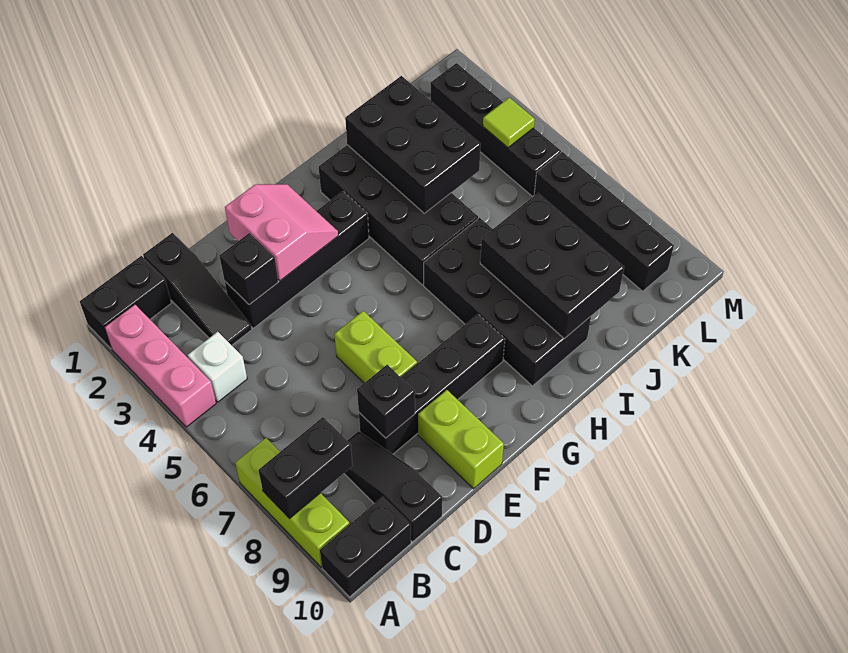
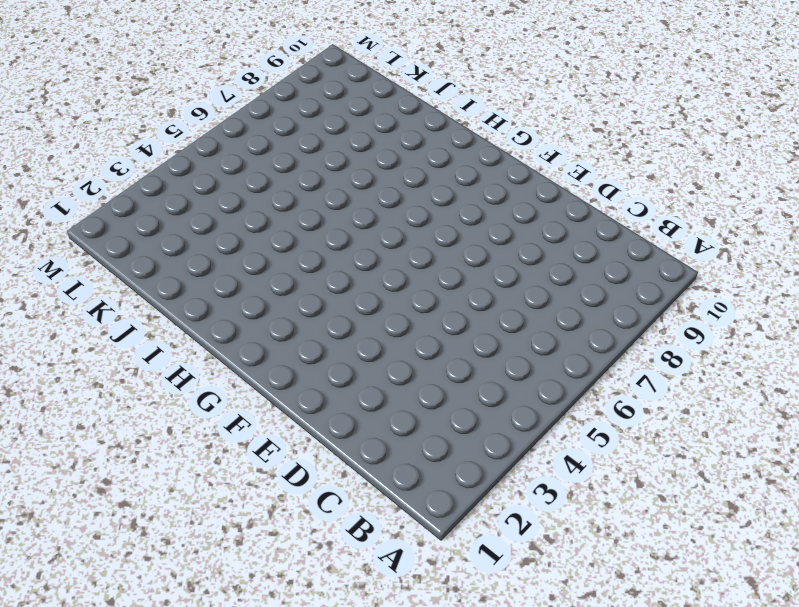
none -> black 1x2 brick [80,256,171,349]
none -> pink 1x3 brick [105,304,216,427]
none -> lime 1x3 brick [235,438,350,567]

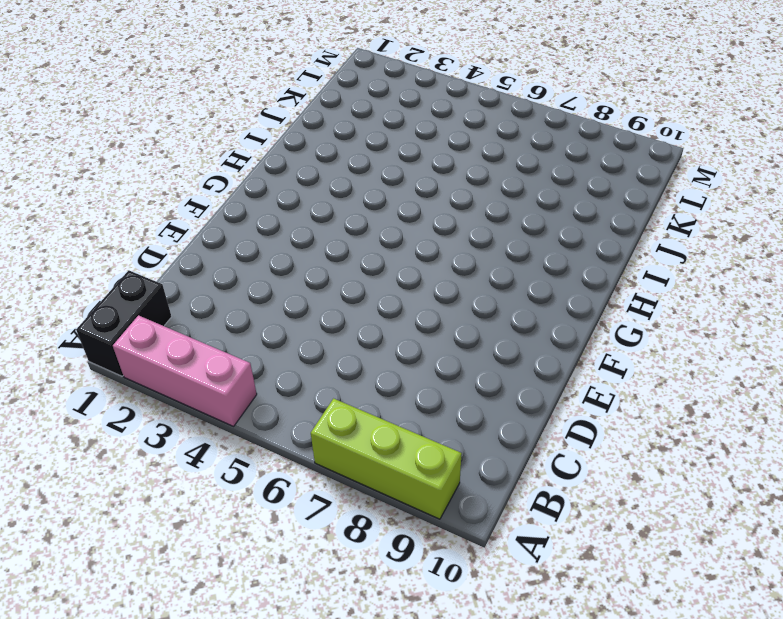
none -> black 1x2 brick [320,497,411,597]
none -> white 1x1 brick [188,332,247,402]
none -> black 1x3 slope [143,233,252,345]

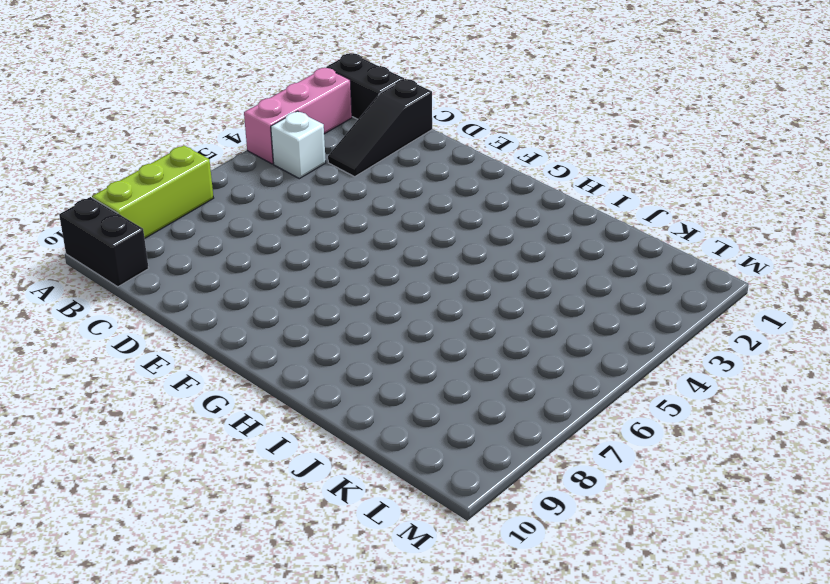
none -> black 1x3 slope [344,431,442,542]
none -> black 1x4 brick [225,191,369,328]
none -> black 1x4 brick [359,314,505,454]

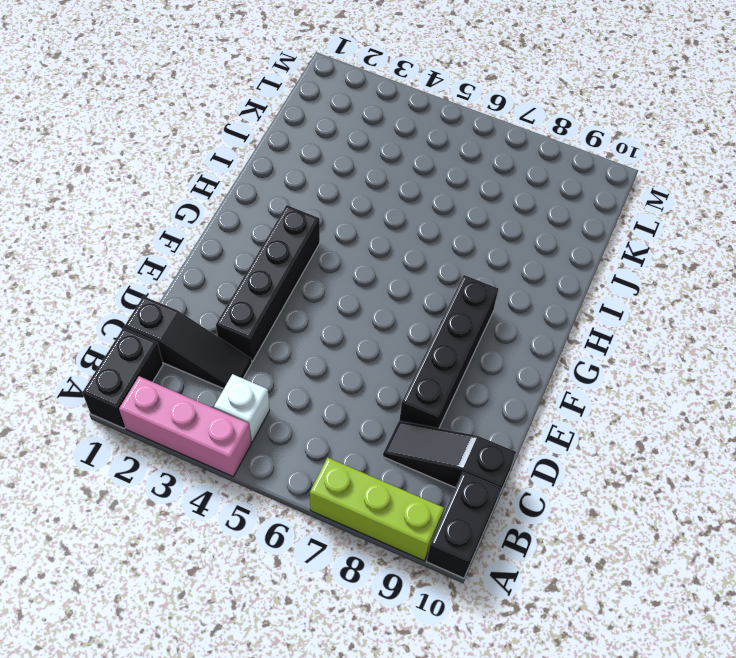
none -> lime 1x2 brick [334,311,417,383]
none -> lime 1x2 brick [418,390,504,489]
none -> black 2x4 brick [319,145,478,285]

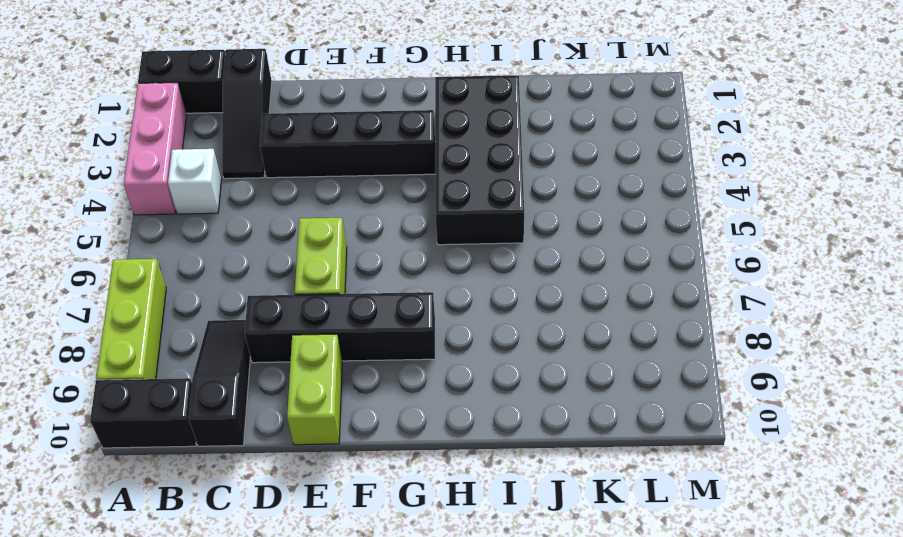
none -> black 2x4 brick [424,218,591,386]
none -> black 1x4 brick [431,63,561,196]
none -> black 1x4 brick [534,152,674,291]

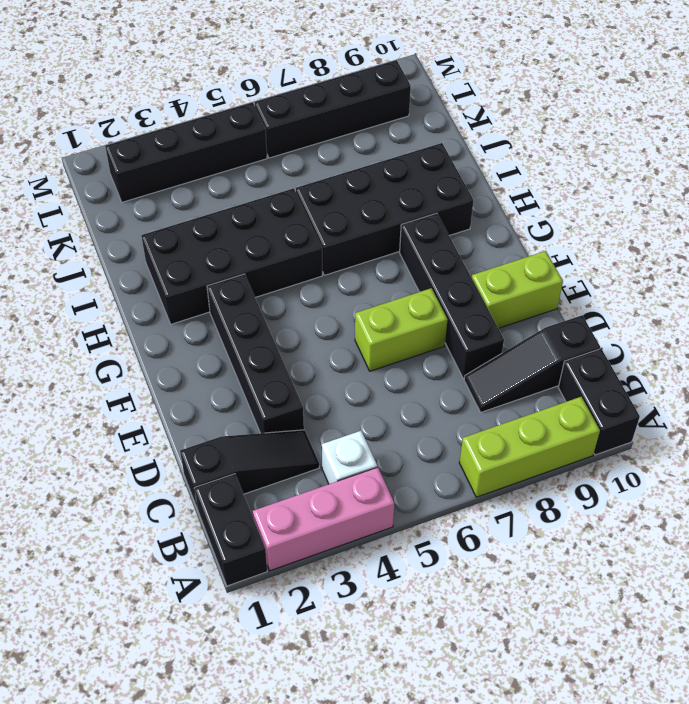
none -> black 1x2 brick [259,417,353,519]
none -> black 1x1 brick [219,233,278,305]
none -> black 1x1 brick [357,365,415,438]

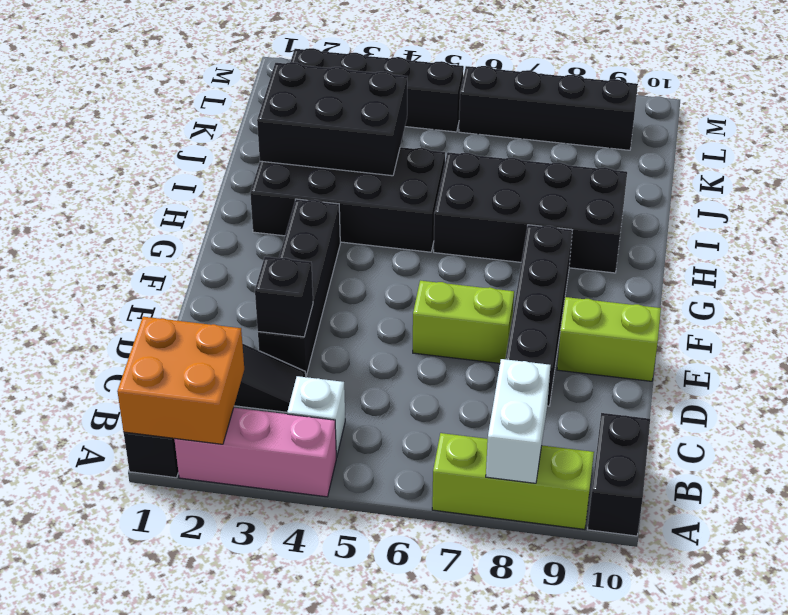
orange 2x2 brick [117,317,244,444] -> none
white 1x2 brick [486,359,551,483] -> black 1x2 brick [259,417,353,519]
none -> black 1x3 slope [344,431,442,542]
none -> black 1x1 brick [357,365,415,438]
none -> pink 2x2 slope [225,184,338,281]

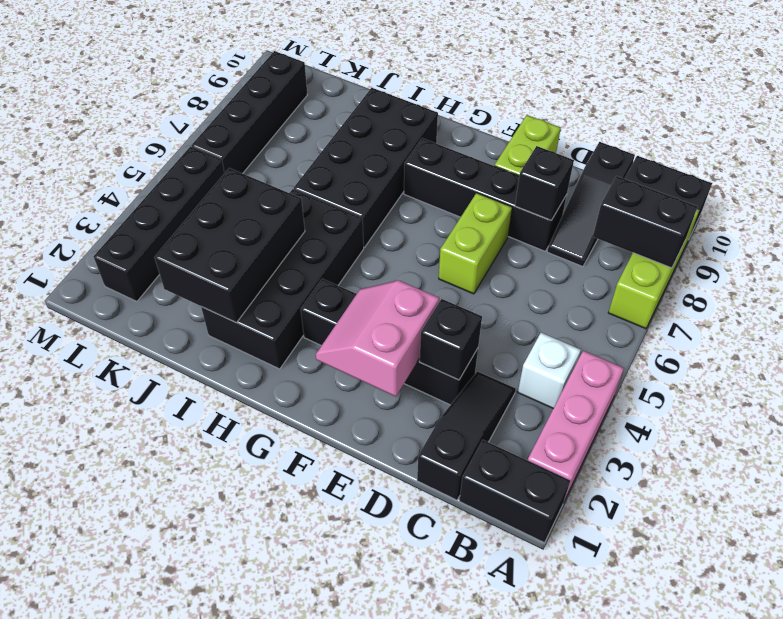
none -> black 2x3 brick [480,193,624,339]
none -> lime 1x1 tile [483,98,535,148]

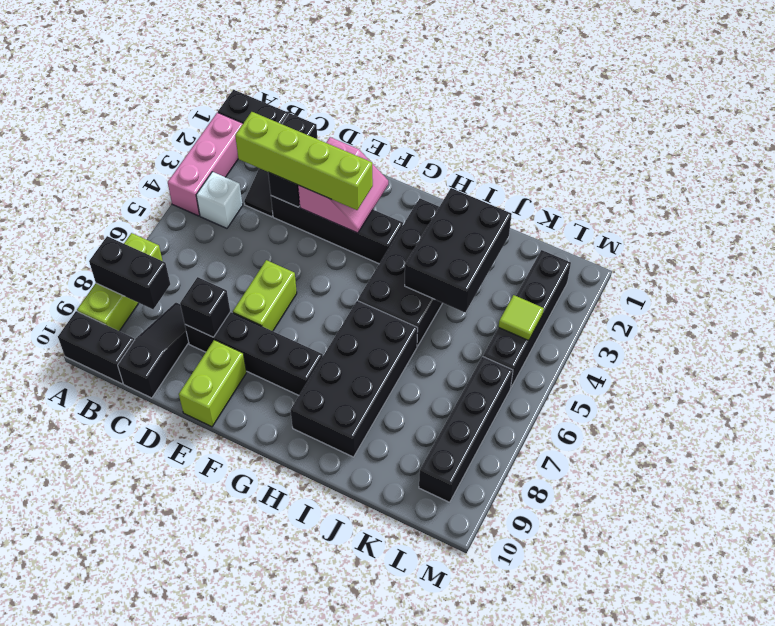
lime 1x4 brick [235,112,373,210] -> none
none -> black 2x3 brick [480,193,624,339]

